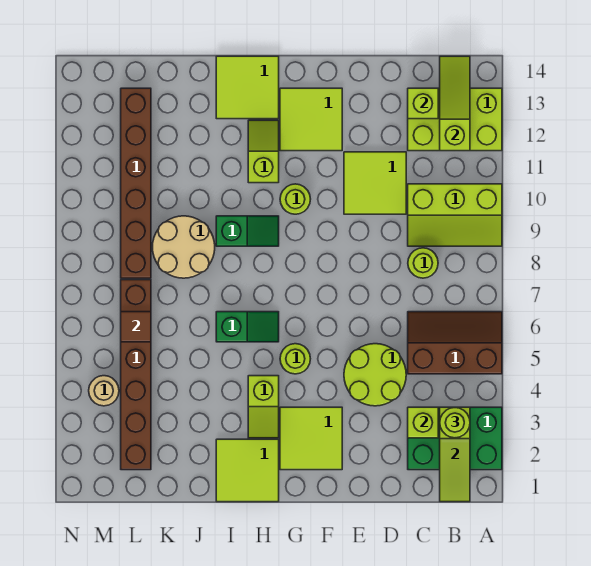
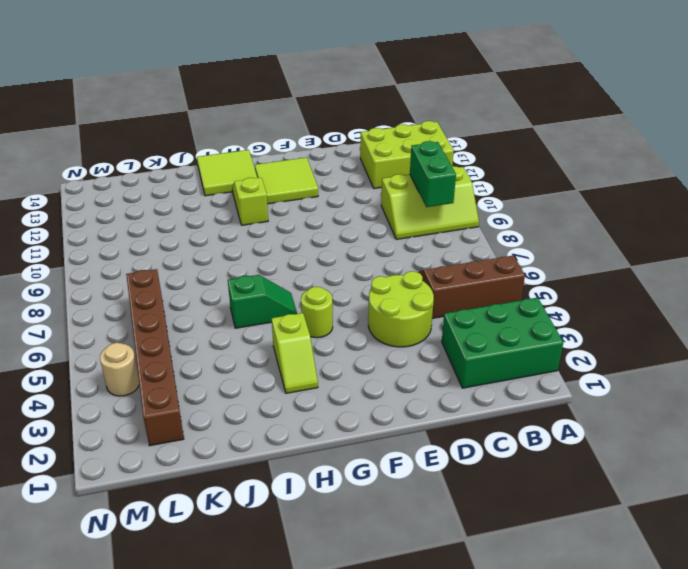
green 1x2 brick [410,141,456,207] -> none
none -> lime 1x1 round brick [408,248,438,278]
none -> lime 2x2 tile [344,152,406,214]
none -> lime 2x2 tile [280,407,342,470]

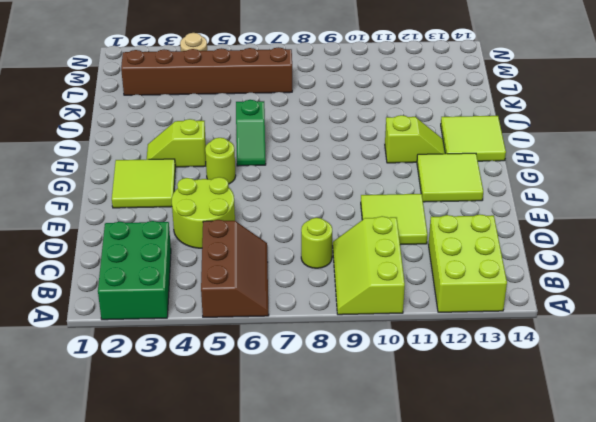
none -> lime 1x1 round brick [280,184,310,214]
none -> lime 2x2 tile [216,439,279,502]
none -> green 1x2 slope [216,216,279,246]

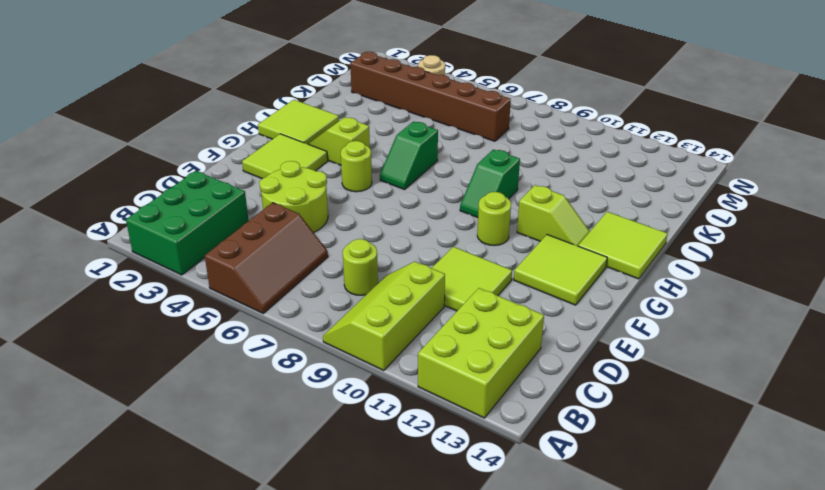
none -> tan 2x2 round brick [152,216,215,278]
none -> brown 1x6 brick [121,88,151,278]
none -> lime 1x3 slope [440,407,470,502]

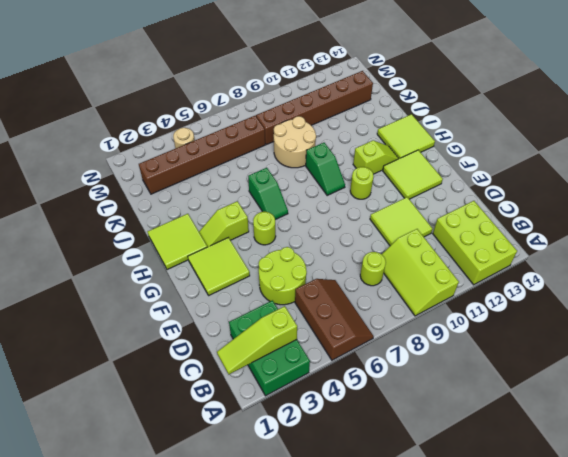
none -> lime 1x3 slope [440,56,470,151]
none -> lime 1x1 brick [408,407,438,438]
none -> lime 1x1 brick [408,88,438,119]

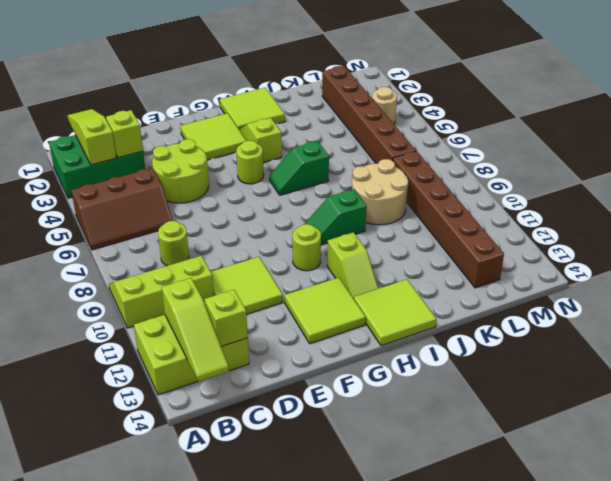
none -> brown 1x1 tile [121,312,151,342]
none -> lime 1x1 round brick [440,407,470,438]

